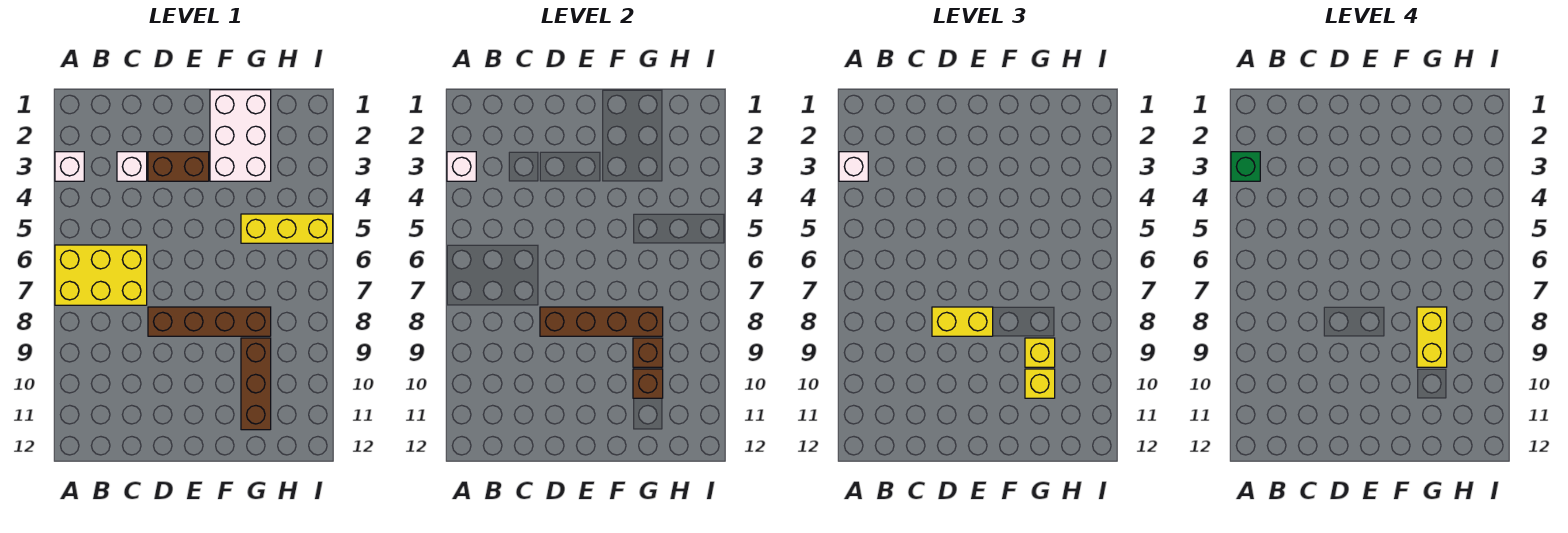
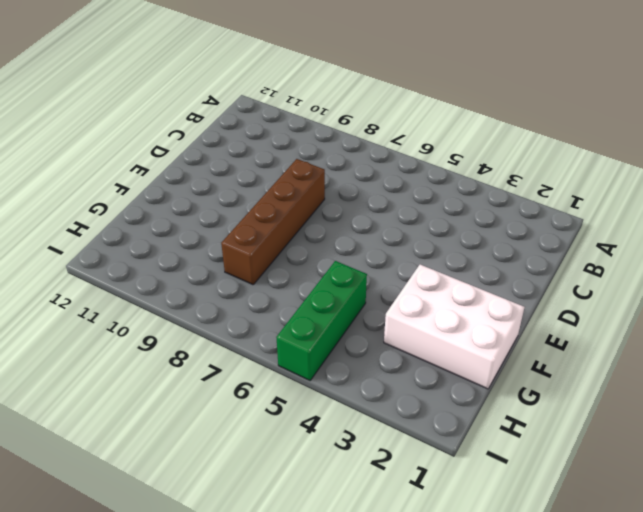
green 1x3 brick [276,261,367,380] -> yellow 1x3 brick [241,214,333,243]
none -> white 1x1 brick [55,152,84,181]
none -> yellow 2x3 brick [55,245,147,305]
none -> white 1x1 brick [117,152,147,181]

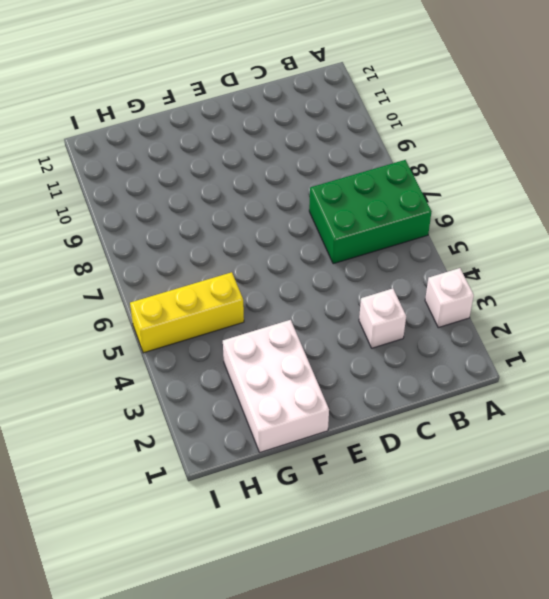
green 2x3 brick [309,160,432,264] -> yellow 2x3 brick [55,245,147,305]
none -> brown 1x2 brick [148,152,209,181]
none -> brown 1x4 brick [148,307,271,336]
none -> brown 1x3 brick [241,338,271,430]

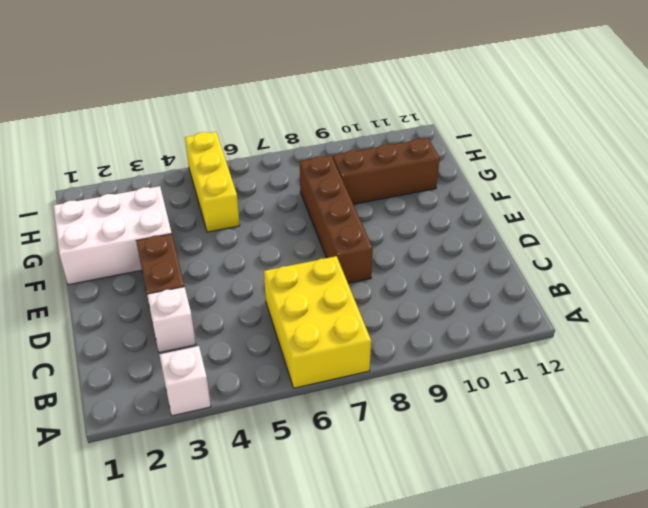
none -> white 1x1 brick [447,152,476,181]
none -> brown 1x4 brick [540,307,663,336]
none -> brown 1x1 brick [633,338,663,367]

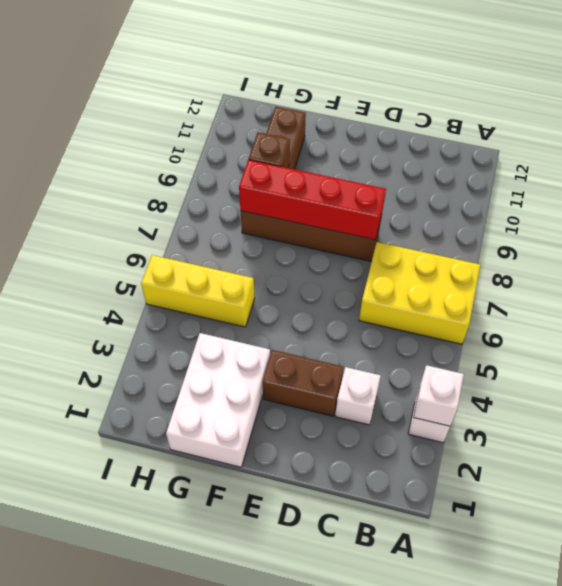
red 1x4 brick [239,160,386,240] -> brown 1x4 brick [540,307,663,336]
none -> brown 1x1 brick [633,369,663,398]
none -> white 1x1 brick [839,152,868,181]
none -> yellow 1x2 brick [932,307,993,336]

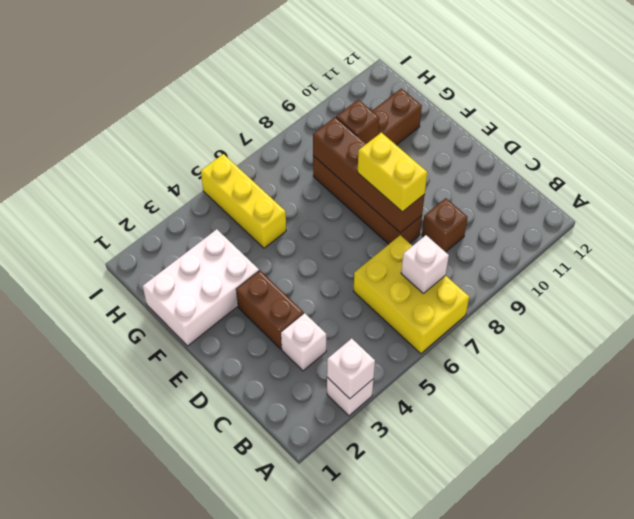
white 1x1 brick [401,235,449,293] -> white 1x1 brick moved to [839,152,868,181]
brown 1x1 brick [422,198,468,252] -> brown 1x1 brick moved to [633,369,663,398]
none -> yellow 1x1 brick [1025,338,1055,367]
none -> yellow 1x1 brick [1025,369,1055,398]
none -> green 1x1 brick [1231,152,1260,181]

